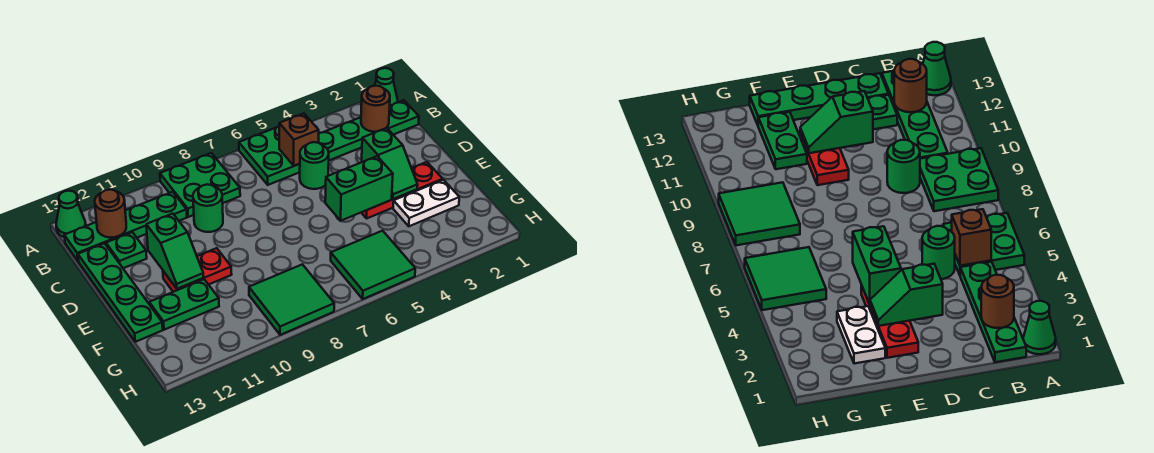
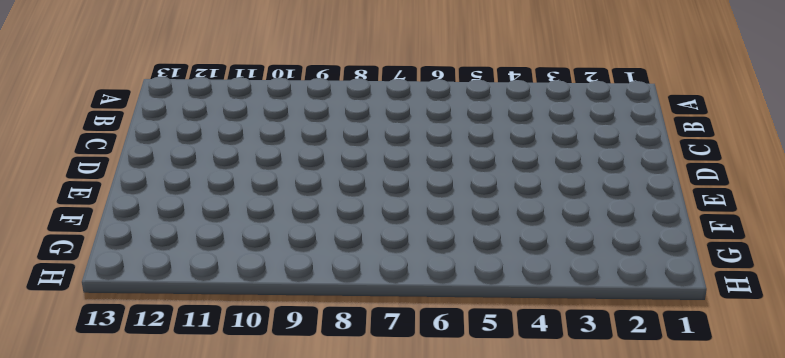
none -> green 1x1 cone [375,68,398,106]
none -> green 2x2 plate [239,126,300,185]
none -> green 2x2 plate [160,153,240,217]

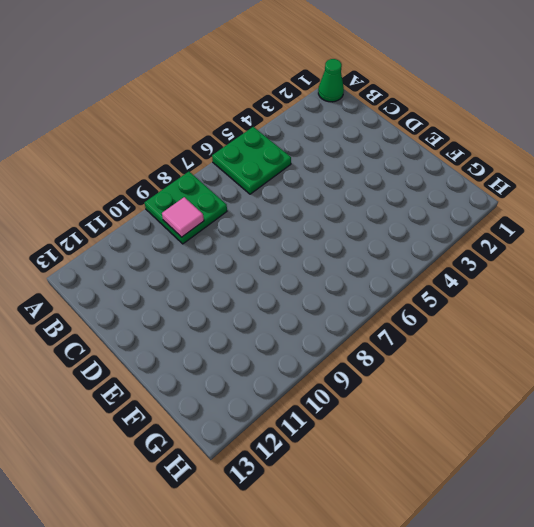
pink 1x1 tile [162,197,204,237] -> none
none -> green 1x1 cone [56,191,86,237]
none -> green 1x4 plate [319,100,419,160]
none -> green 1x4 plate [64,192,187,261]

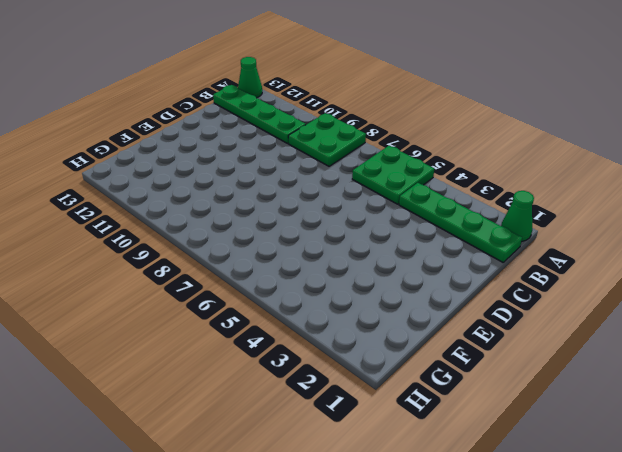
none -> green 1x1 round brick [300,142,329,189]
none -> green 1x1 round brick [193,184,223,232]
none -> green 1x1 plate [106,232,147,268]

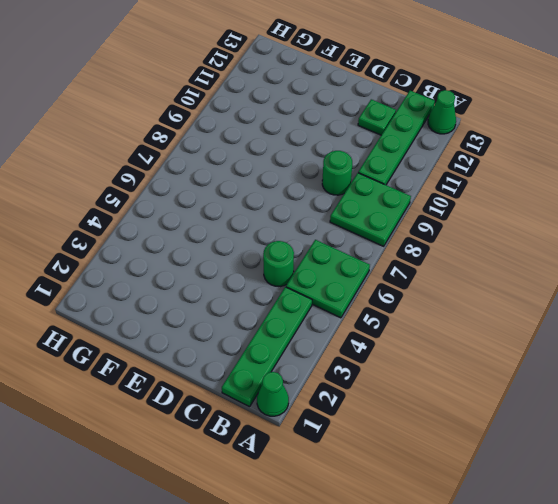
none -> green 1x4 plate [78,243,163,342]
none -> red 1x3 plate [361,162,443,218]
none -> red 1x2 plate [163,248,232,292]

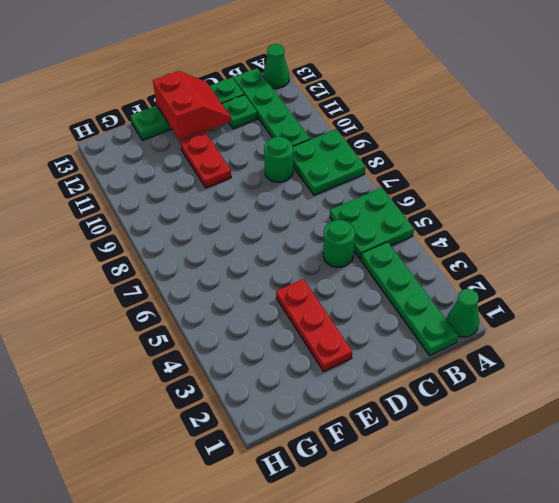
red 2x2 slope [153,71,231,141] -> none
none -> white 1x2 plate [393,180,459,226]
none -> green 1x2 plate [149,279,219,330]
none -> green 2x2 tile [331,231,415,299]

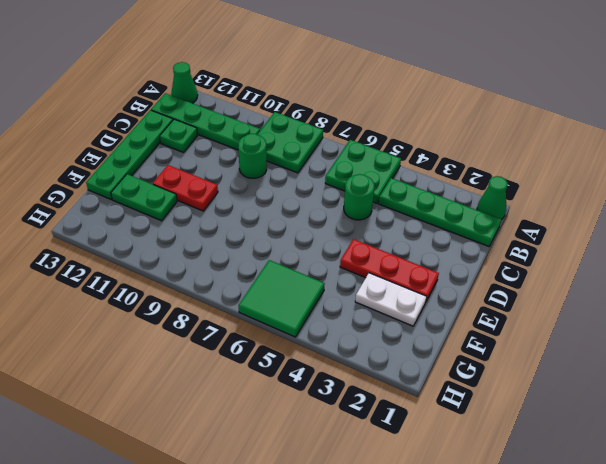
none -> green 2x2 tile [249,264,334,335]
none -> brown 1x1 round brick [361,86,390,132]
none -> brown 1x1 brick [279,113,319,166]

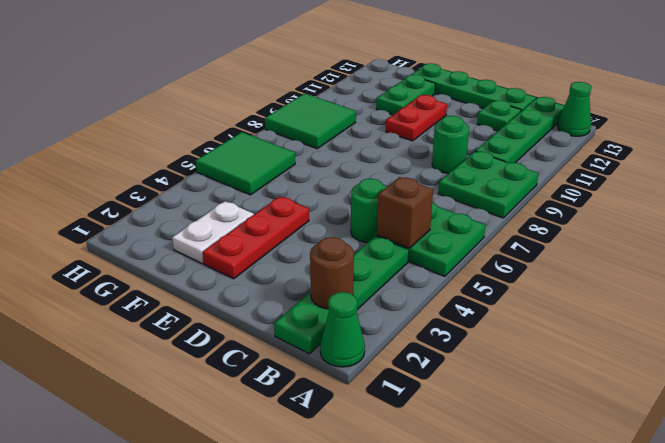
none -> brown 1x1 round brick [95,189,126,238]
none -> green 1x2 slope [362,128,418,199]
none -> green 1x2 slope [146,214,204,289]

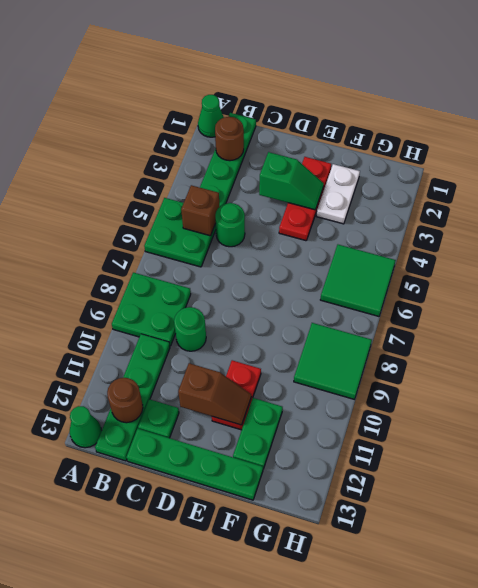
brown 1x2 slope [178,363,251,425] -> green 1x2 slope [146,214,204,289]
none -> green 1x2 brick [325,156,393,221]

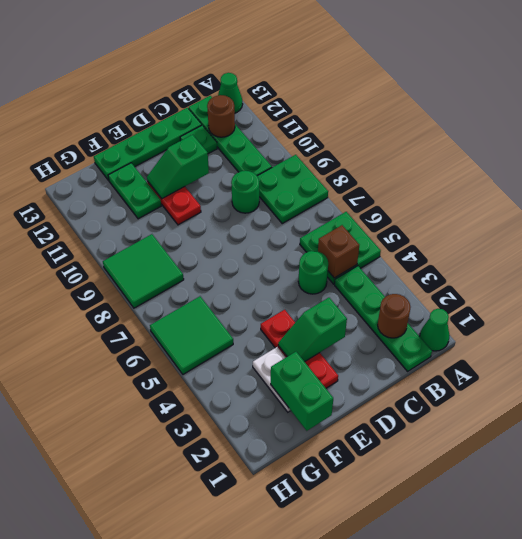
green 1x2 brick [271,352,333,431] -> green 1x2 brick moved to [325,156,393,221]

